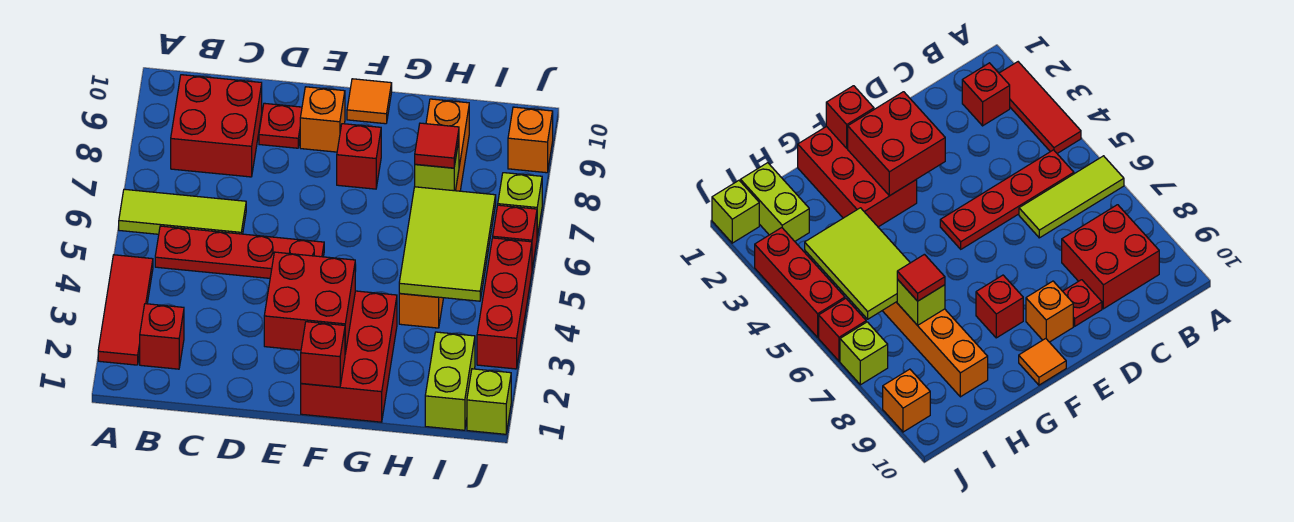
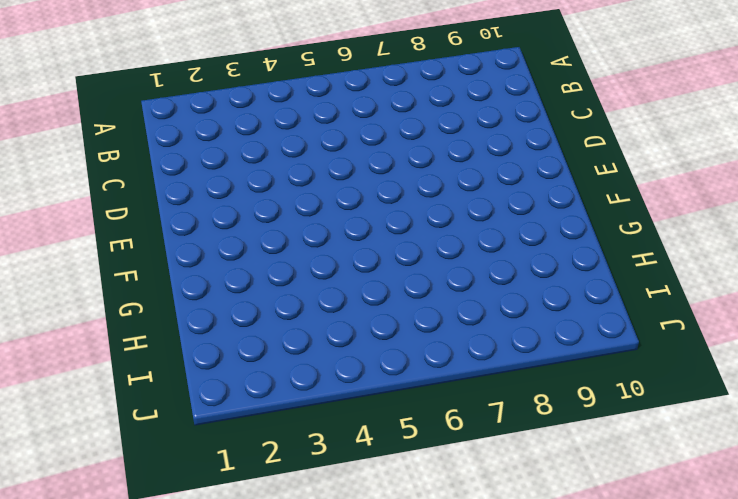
none -> red 1x3 tile [98,255,153,365]
none -> lime 1x3 tile [119,189,246,234]
none -> red 1x1 brick [140,304,184,369]

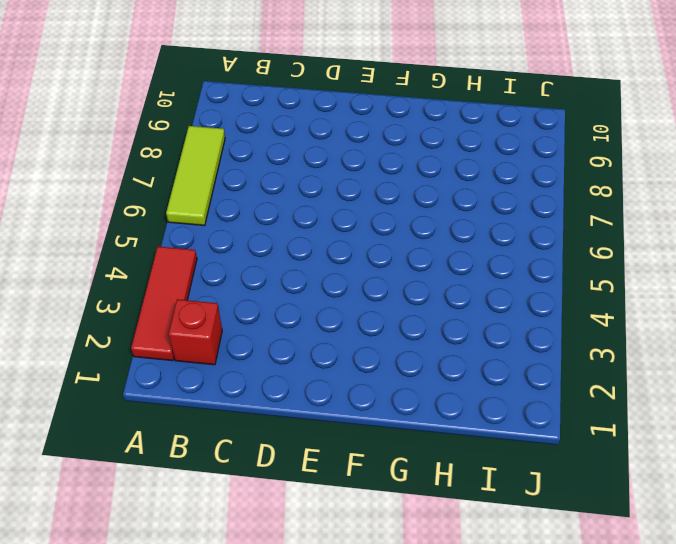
lime 1x3 tile [166,126,225,226] -> lime 1x3 tile turned to [119,189,246,234]
none -> red 1x4 plate [155,226,324,278]
none -> red 2x2 brick [171,75,262,177]
none -> red 1x1 plate [259,103,302,148]

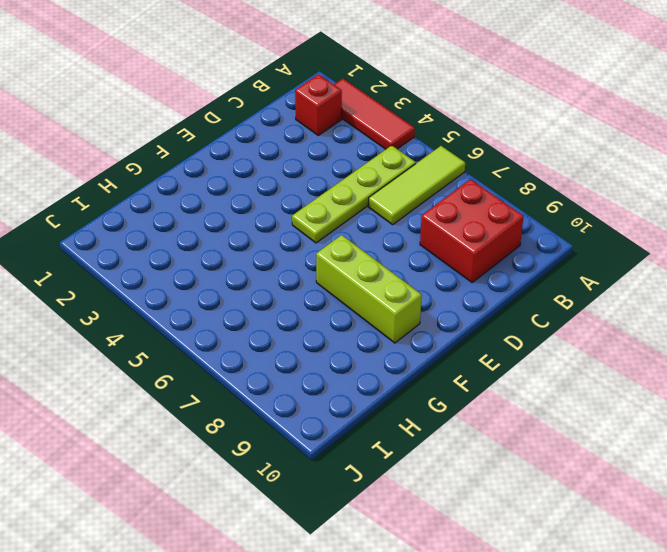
lime 1x4 plate [292,146,416,243] -> red 1x4 plate [155,226,324,278]
lime 1x3 brick [316,235,422,343] -> red 1x1 brick [337,124,381,189]
none -> red 1x1 plate [259,103,302,148]
none -> orange 1x1 brick [300,87,345,152]
none -> red 2x3 brick [301,291,397,422]

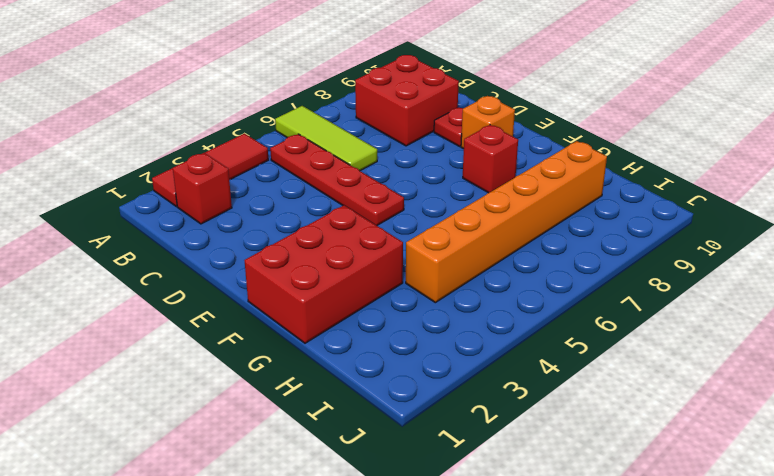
none -> orange 1x1 tile [347,79,392,124]
none -> lime 1x2 brick [425,332,475,430]
none -> lime 1x1 brick [467,369,511,434]

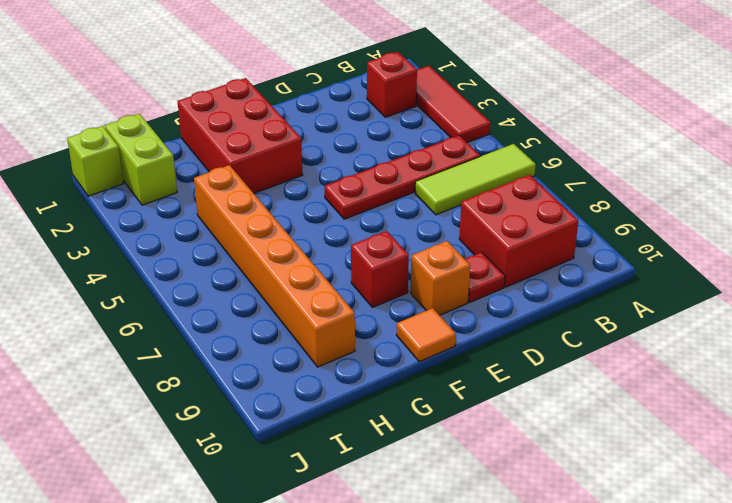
none -> red 1x3 brick [477,238,532,369]
none -> red 1x1 brick [493,205,537,269]
none -> lime 1x1 brick [498,173,542,237]

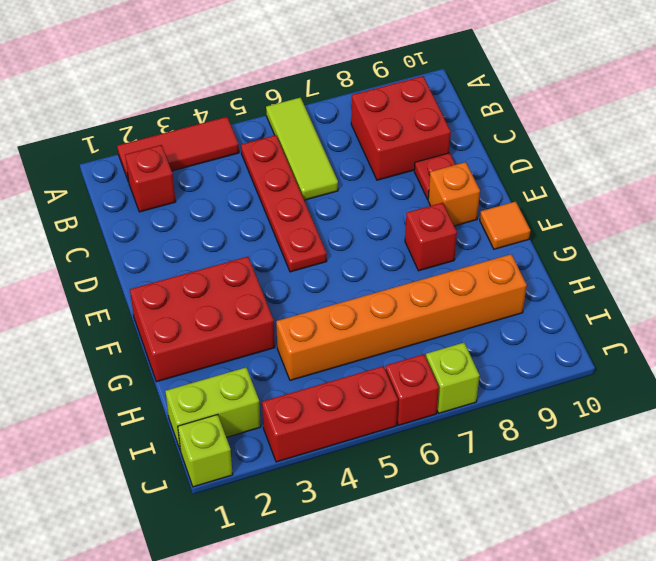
none -> orange 1x1 brick [508,107,553,173]
none -> red 2x2 brick [264,252,355,354]
none -> red 1x1 brick [301,322,345,387]

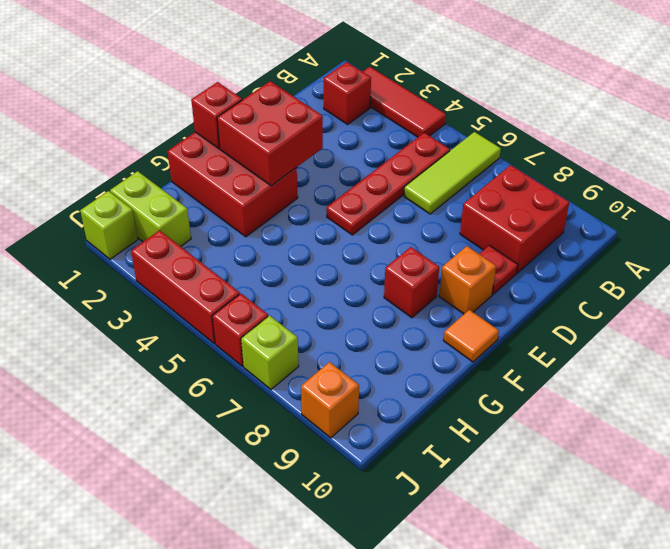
none -> orange 1x6 brick [399,99,469,328]
none -> lime 2x3 tile [399,187,496,301]
none -> lime 1x1 brick [415,141,459,191]

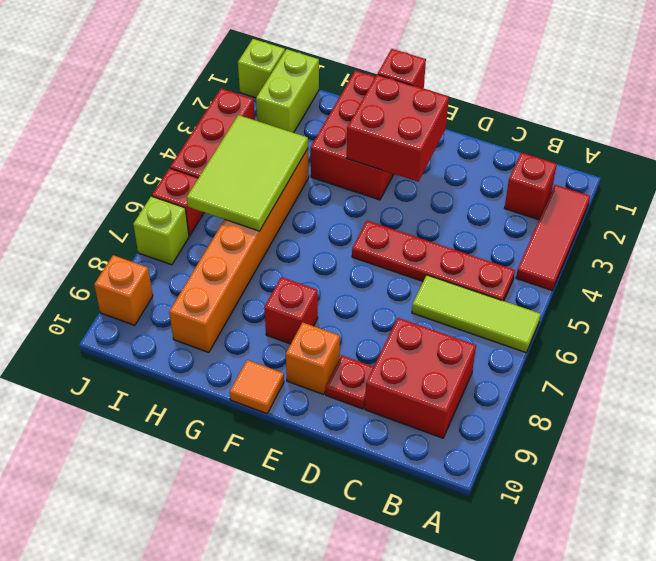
none -> lime 1x1 brick [415,141,459,191]
none -> red 1x1 tile [415,123,459,168]

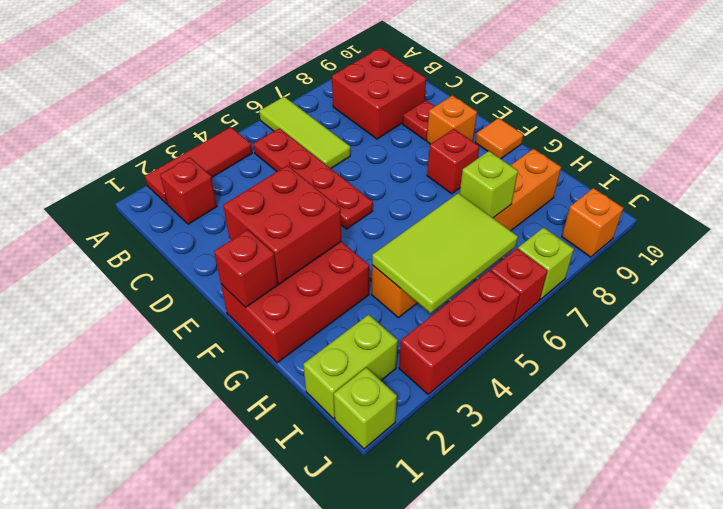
none -> red 1x1 tile [415,123,459,168]

